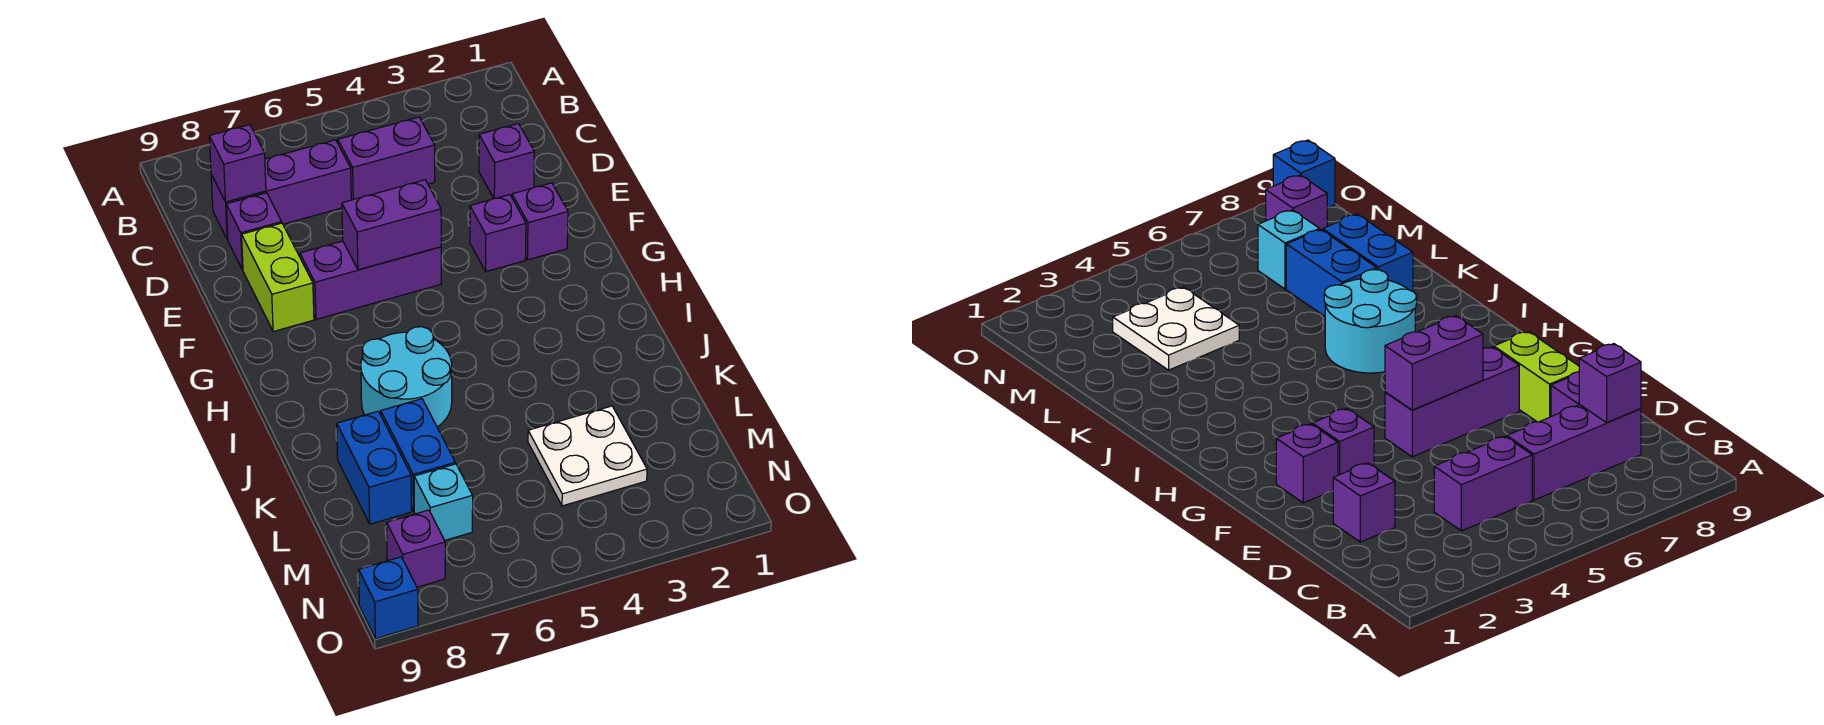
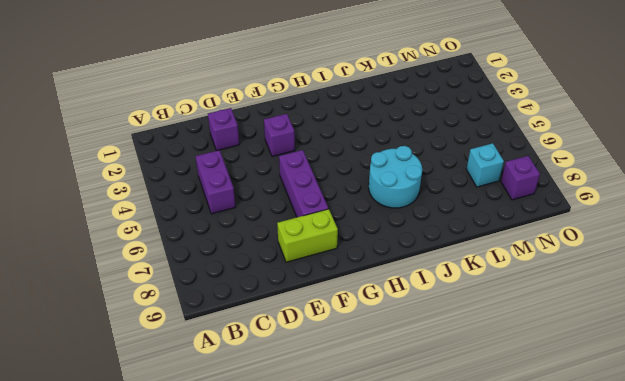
none -> purple 1x3 brick [211,140,351,240]
none -> purple 1x1 brick [226,193,282,270]
none -> purple 1x1 brick [512,183,568,260]

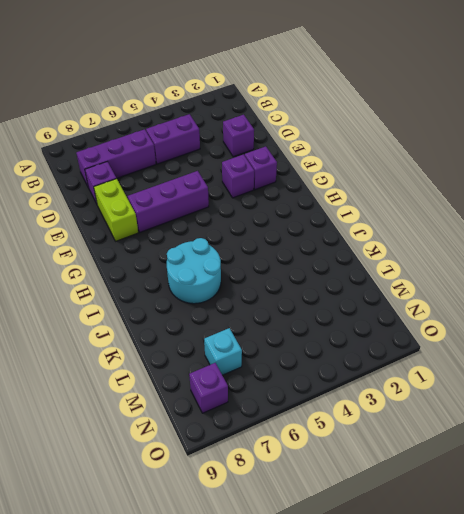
none -> blue 1x2 brick [381,399,455,511]
none -> blue 1x2 brick [337,411,412,524]
none -> white 2x2 plate [528,406,647,506]

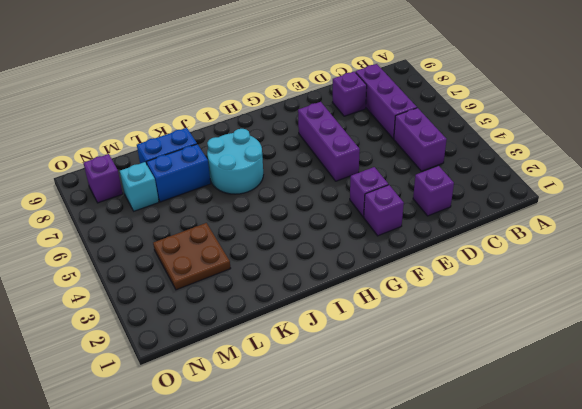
brown 2x2 plate [153,223,231,290] -> white 2x2 plate [528,406,647,506]
none -> lime 1x2 brick [242,223,314,332]
none -> blue 1x1 brick [359,557,418,639]
none -> purple 1x1 brick [209,125,266,202]

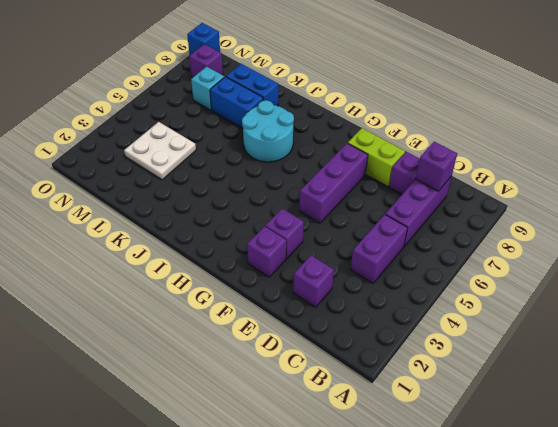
none -> purple 1x2 brick [342,180,441,270]

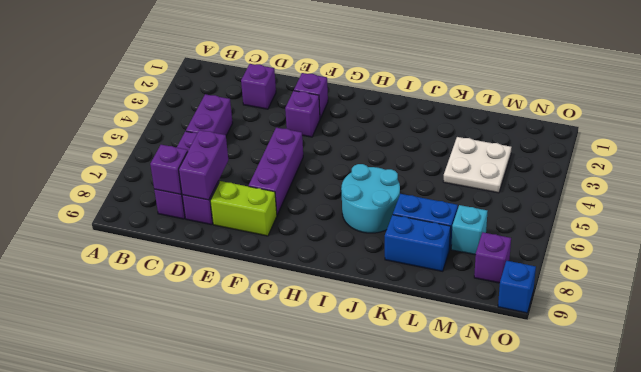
purple 1x2 brick [179,130,228,200] -> purple 1x2 brick moved to [342,180,441,270]

